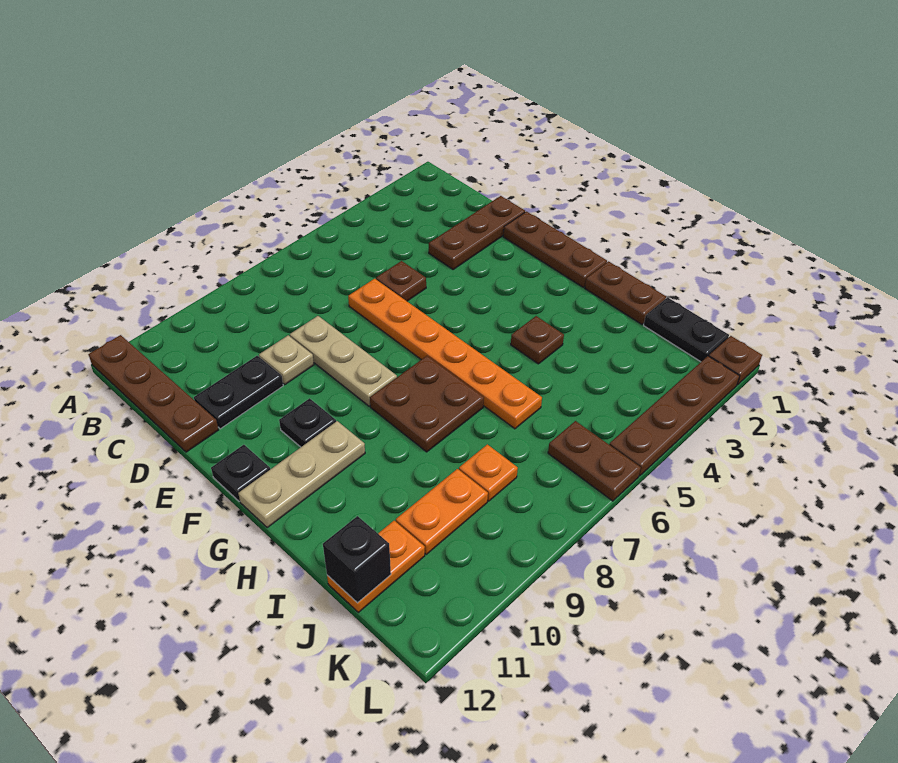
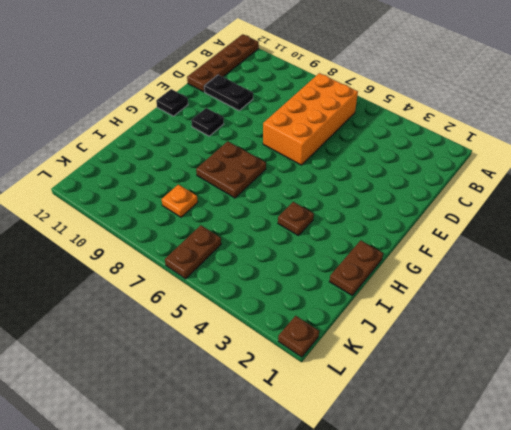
orange 2x4 brick [263,73,358,165] -> orange 1x6 plate [348,279,542,429]
none -> brown 1x3 plate [429,196,525,270]
none -> brown 1x1 plate [376,261,426,301]
none -> tan 1x3 plate [290,316,397,406]

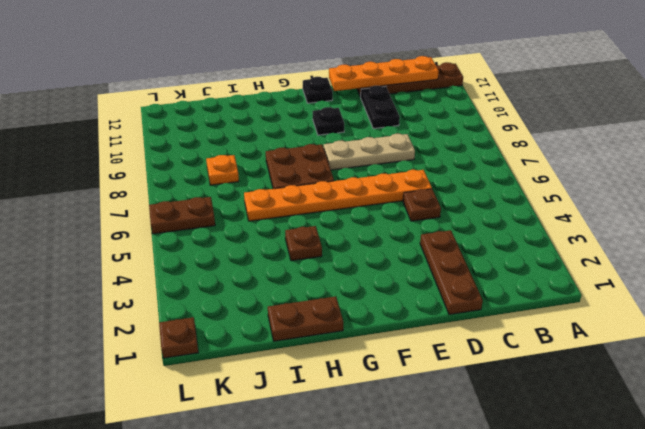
orange 1x4 plate [329,56,439,91] -> none
none -> tan 1x1 plate [259,335,314,384]
none -> brown 1x3 plate [503,212,607,287]
none -> tan 1x3 plate [238,421,365,528]

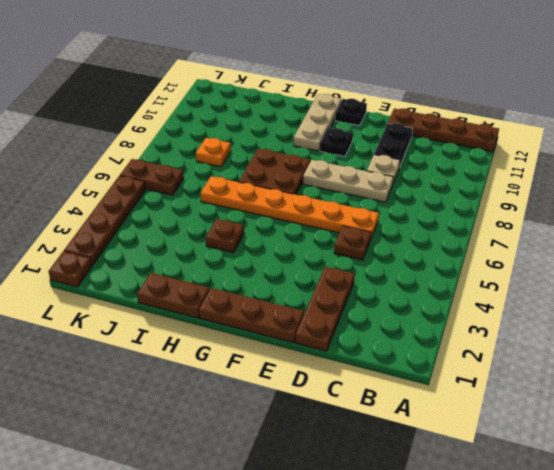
none -> black 1x2 plate [644,297,729,362]
none -> orange 1x2 plate [396,469,488,554]
none -> orange 1x2 plate [327,521,425,612]

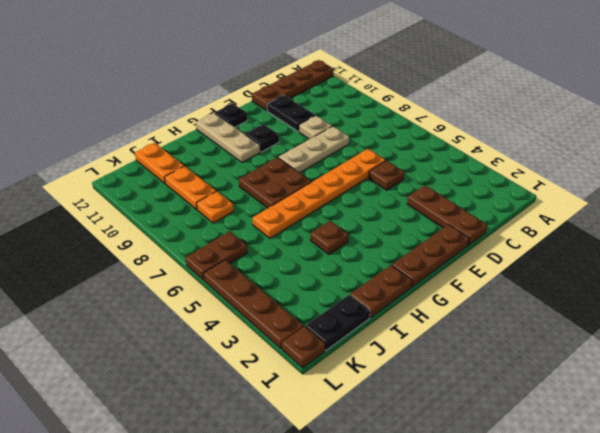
none -> black 1x1 brick [323,516,391,603]

